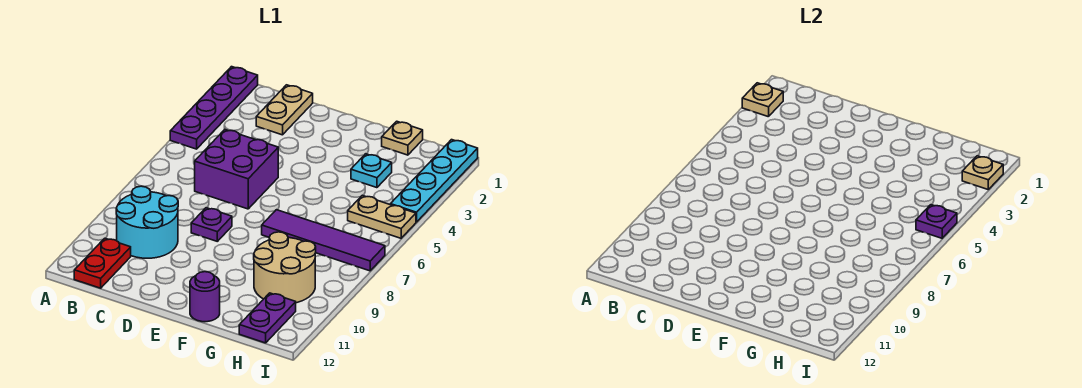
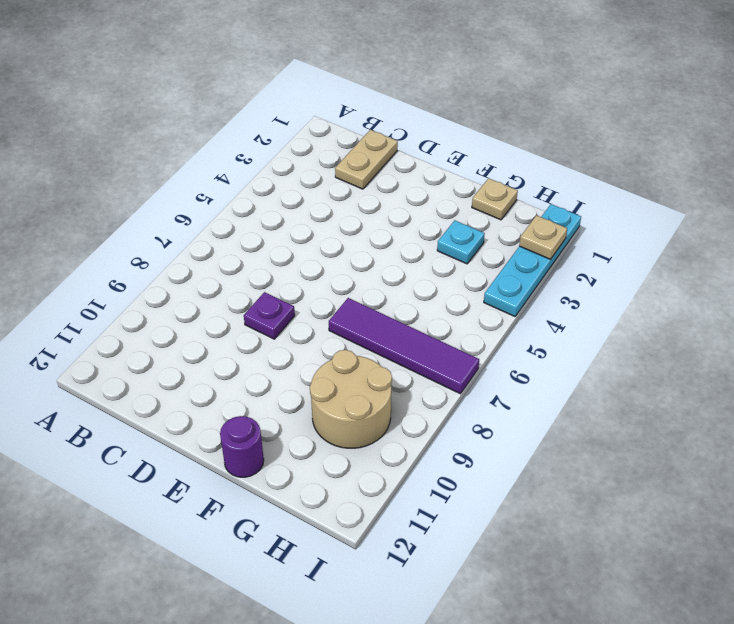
none -> purple 1x4 plate [170,67,258,149]
none -> cyan 2x2 round brick [116,186,178,258]
none -> red 1x2 plate [74,238,131,288]

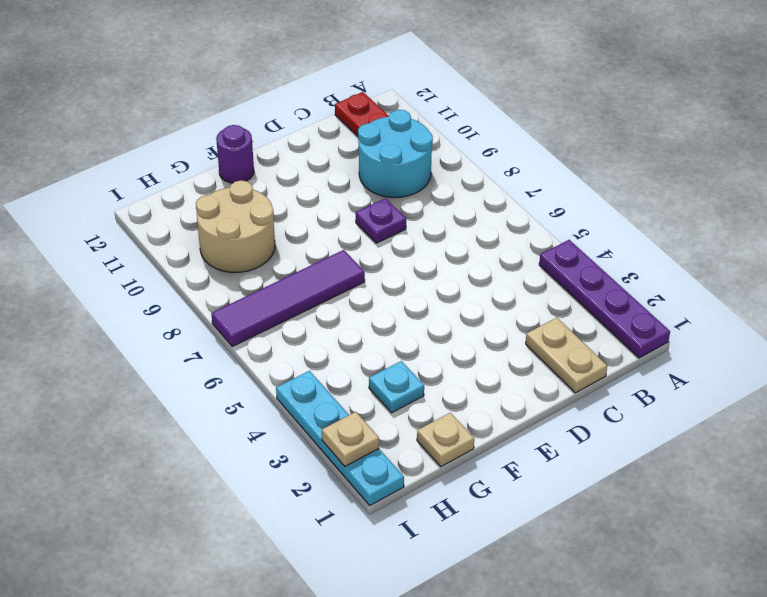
none -> purple 2x2 brick [195,130,278,209]
none -> tan 1x2 plate [348,195,416,238]
none -> purple 1x2 plate [239,293,296,343]

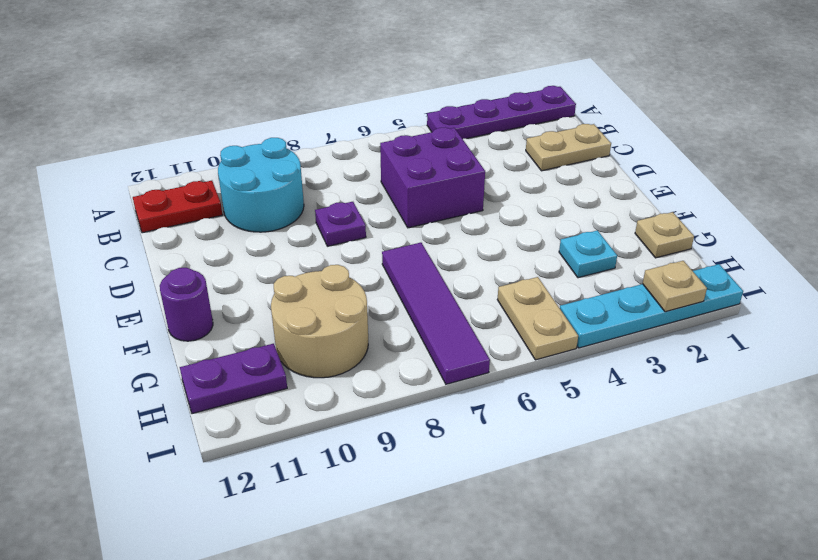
none -> tan 1x1 plate [742,83,783,117]
none -> purple 1x1 plate [916,205,957,238]

